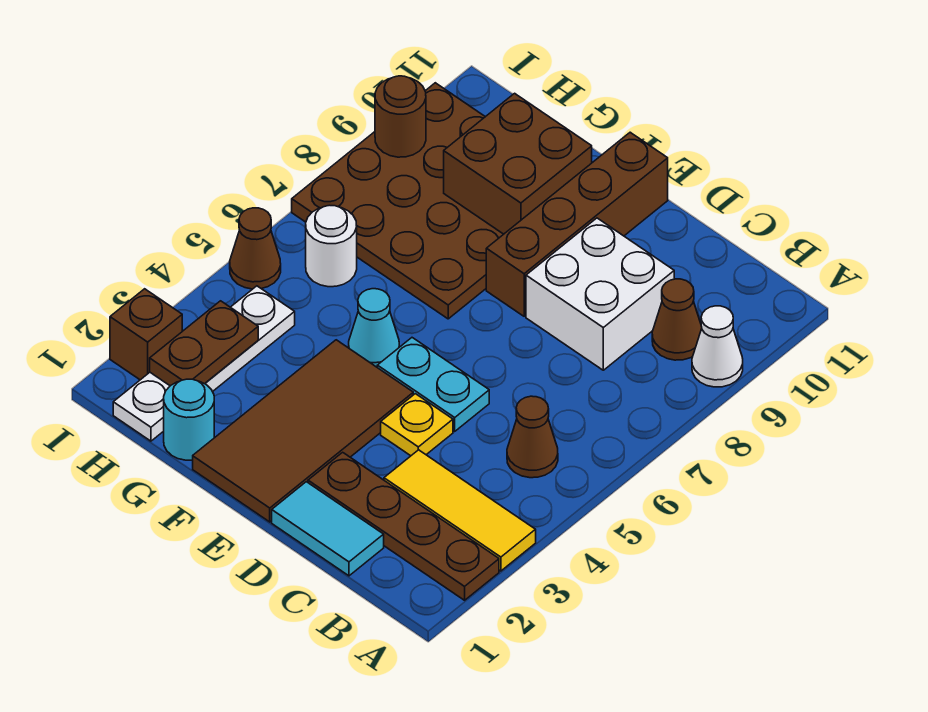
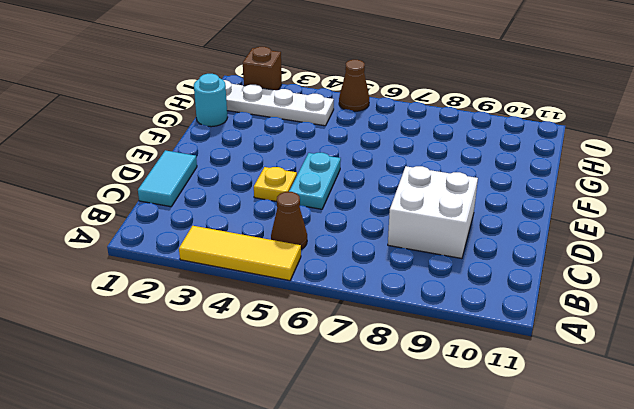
yellow 1x3 tile [179,226,301,281] -> yellow 1x3 tile turned to [384,450,536,571]
none -> brown 1x4 plate [308,452,499,600]
none -> white 1x1 cone [692,306,743,387]
none -> brown 1x1 cone [652,279,702,360]

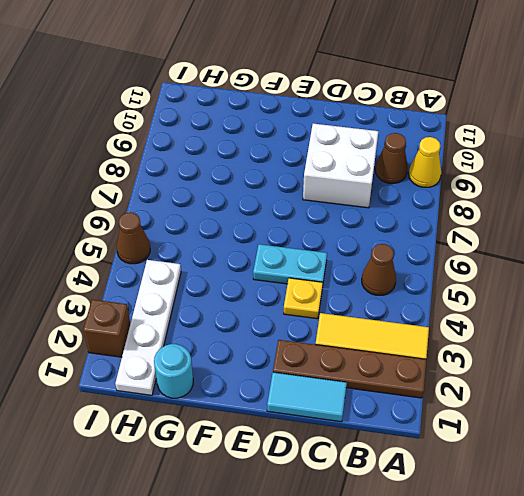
yellow 1x1 cone [409,137,441,187] -> white 1x1 cone [692,306,743,387]
none -> brown 2x4 tile [193,340,413,522]
none -> brown 1x4 brick [486,132,668,316]
none -> cyan 1x1 cone [349,289,399,367]

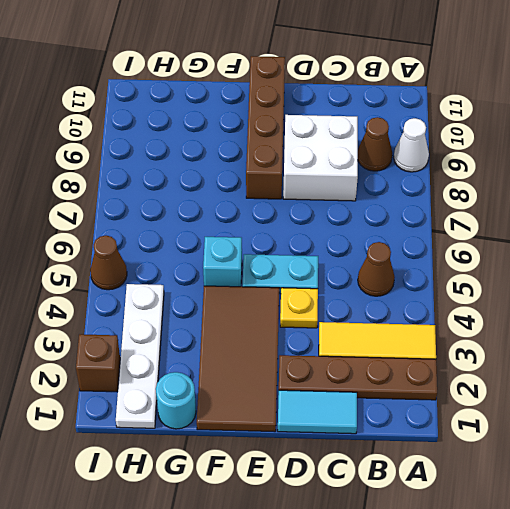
cyan 1x1 brick [203,237,242,287] -> cyan 1x1 cone [349,289,399,367]
none -> brown 4x4 plate [292,83,503,319]
none -> white 1x1 round brick [306,205,357,287]
none -> brown 2x2 brick [444,93,592,234]

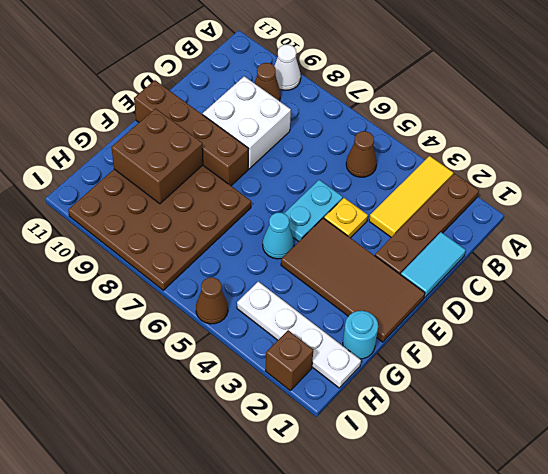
none -> white 1x1 round brick [306,205,357,287]
none -> brown 1x2 plate [150,301,258,386]
none -> brown 1x1 round brick [375,76,426,157]

